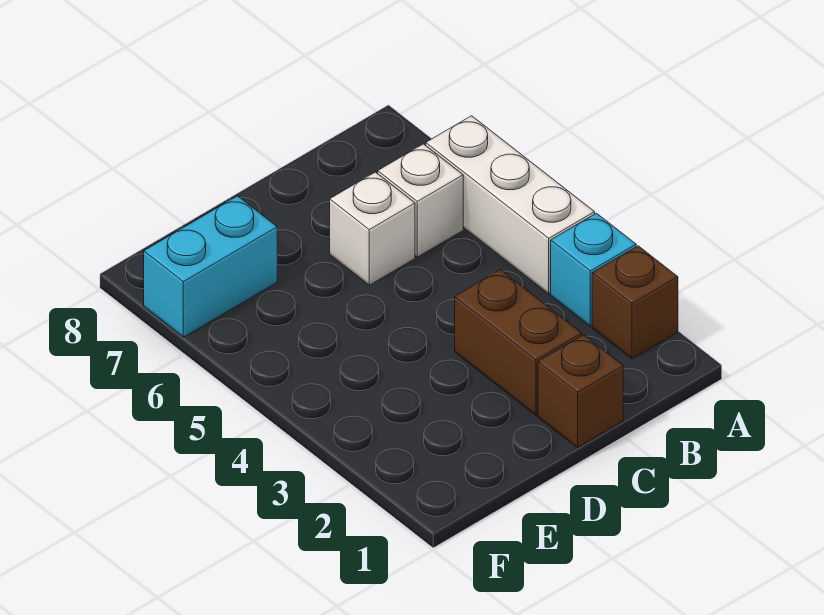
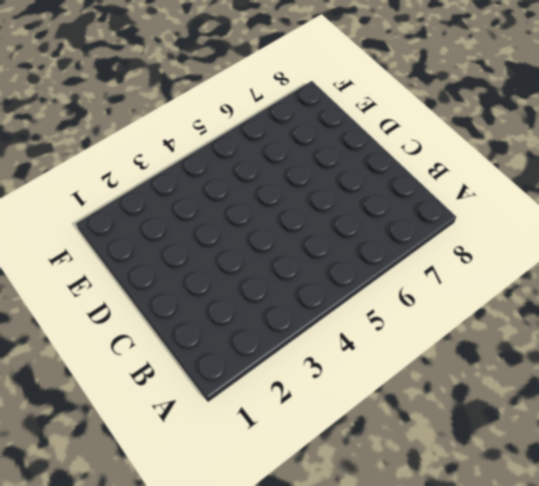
none -> brown 1x1 brick [592,246,678,359]
none -> cyan 1x1 brick [551,213,636,326]

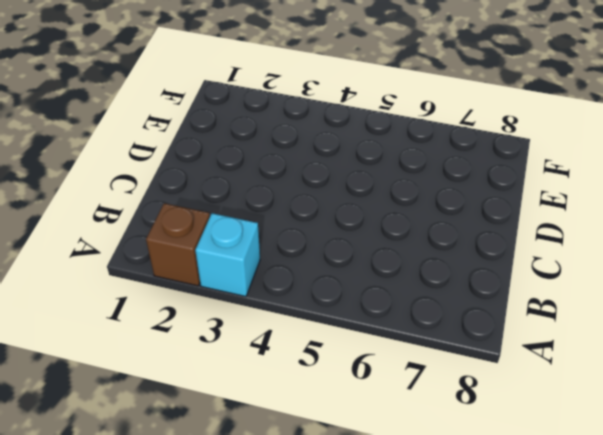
none -> white 1x3 brick [426,116,595,294]
none -> white 1x1 brick [378,144,463,257]

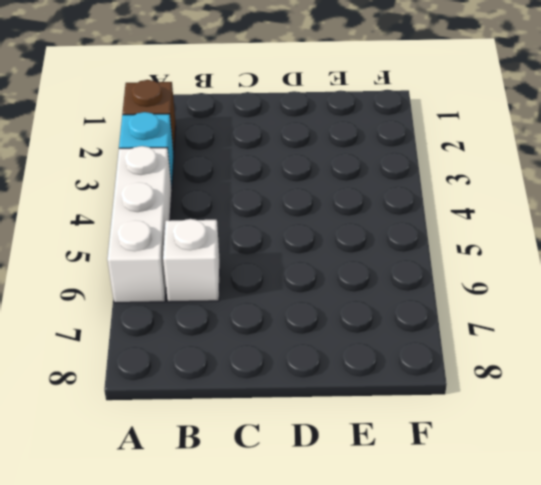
none -> brown 1x1 brick [538,335,623,448]
none -> brown 1x2 brick [455,270,582,415]

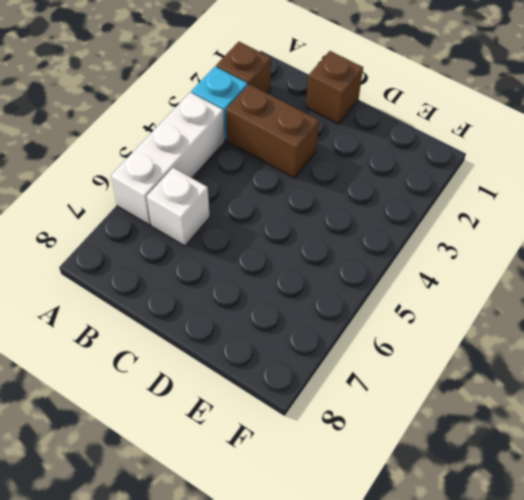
brown 1x2 brick [226,84,319,178] -> brown 1x2 brick turned to [455,270,582,415]
none -> white 1x1 brick [330,172,415,285]
none -> cyan 1x2 brick [144,196,277,337]

